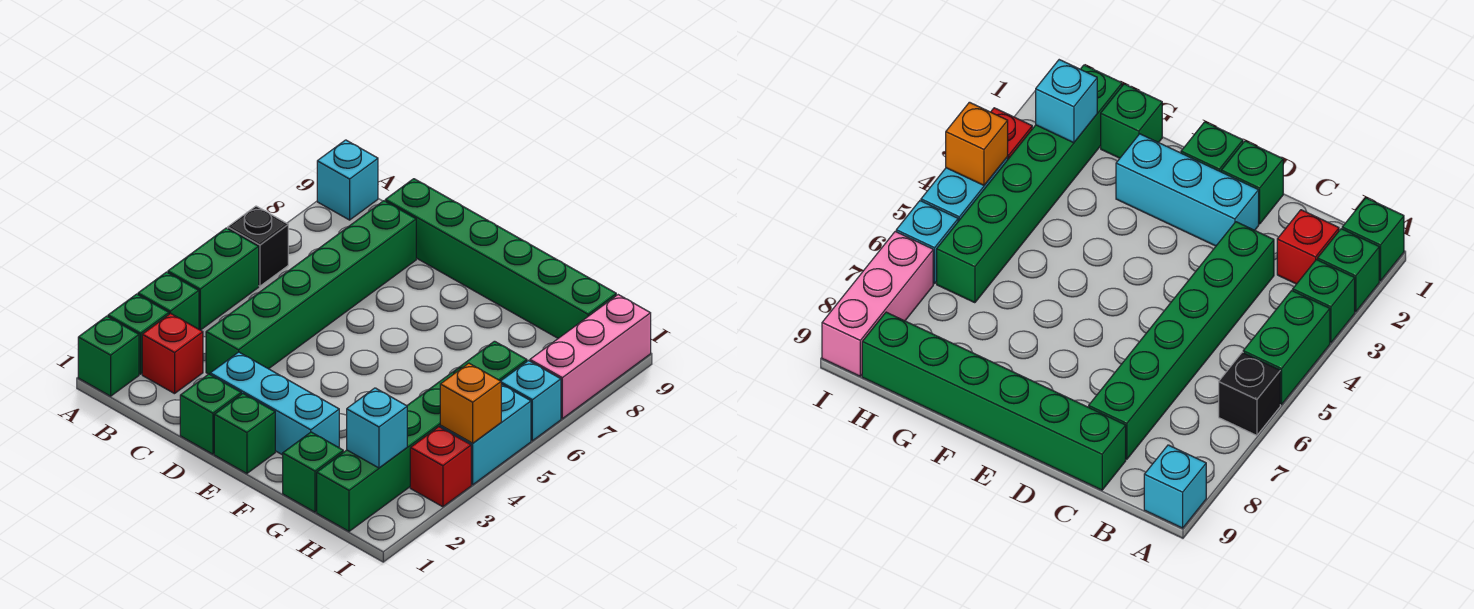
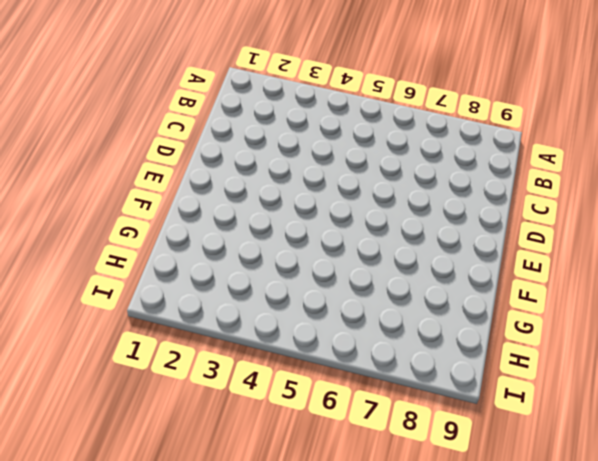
none -> green 1x1 brick [78,316,139,396]
none -> green 1x1 brick [108,294,169,374]
none -> green 1x1 brick [138,272,199,329]

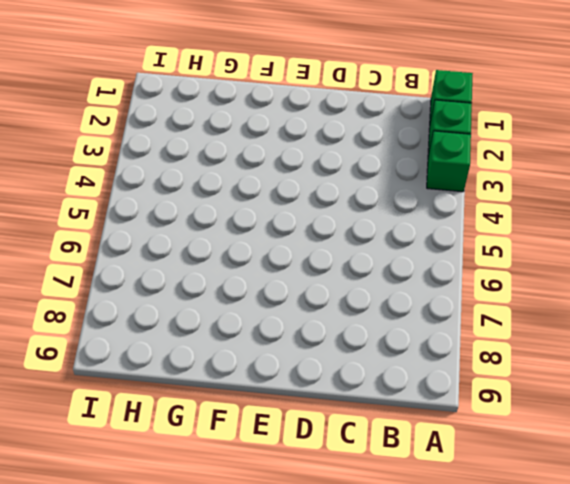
none -> green 1x2 brick [168,228,259,330]
none -> black 1x1 brick [228,206,288,286]
none -> cyan 1x1 brick [317,140,378,220]

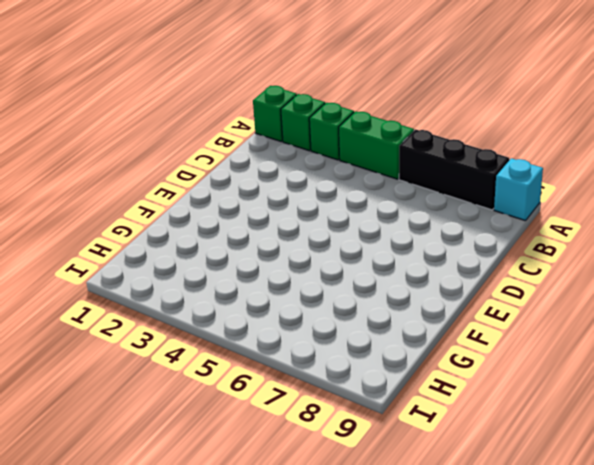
black 1x3 brick [399,129,509,210] -> black 1x1 brick [228,206,288,286]
none -> red 1x1 brick [142,313,203,394]
none -> green 1x6 brick [206,201,416,374]
none -> green 1x6 brick [385,179,616,338]

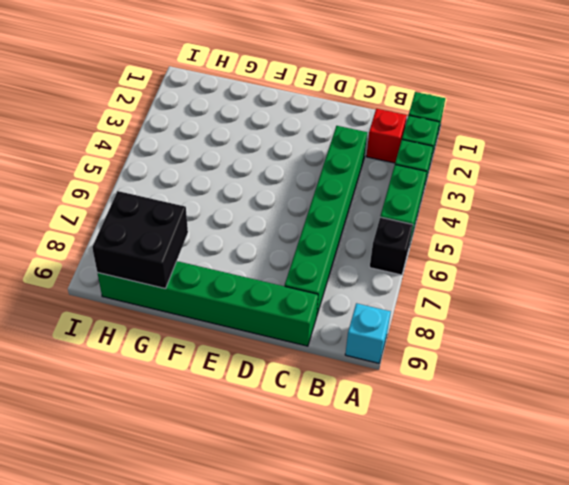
black 2x2 brick [92,191,188,289] -> none
none -> green 1x1 brick [180,374,241,454]
none -> cyan 1x3 brick [210,352,339,455]
none -> green 1x1 brick [214,394,275,474]

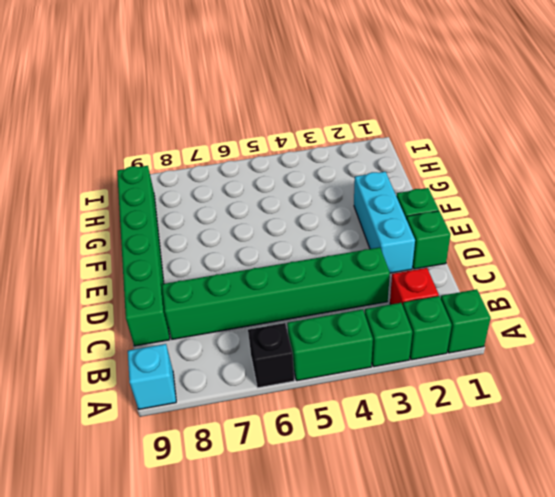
none -> green 1x1 brick [283,432,343,512]
none -> green 1x6 brick [317,341,527,531]
none -> red 1x1 brick [410,427,471,507]

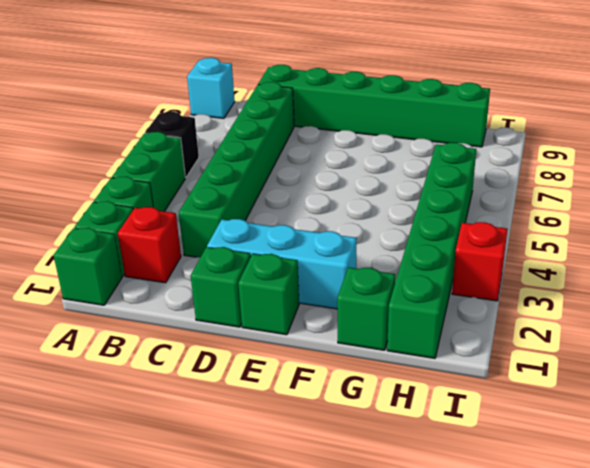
none -> cyan 1x2 brick [440,384,531,485]
none -> cyan 1x1 brick [501,361,561,441]
none -> pink 1x3 brick [530,295,651,419]

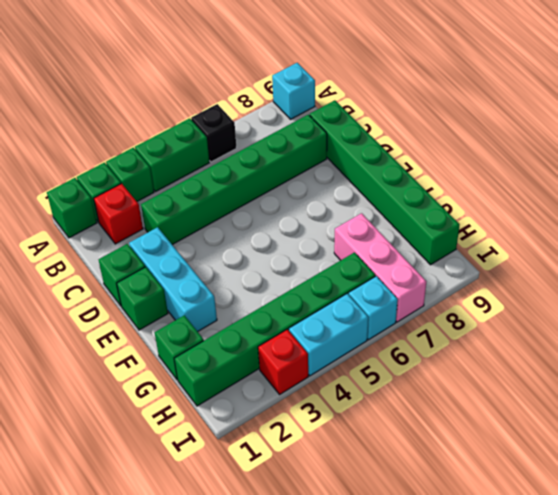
pink 1x3 brick [334,213,426,322] -> pink 1x3 brick turned to [530,295,651,419]
none -> cyan 1x1 brick [347,388,407,468]
none -> orange 1x1 brick [440,363,501,443]

